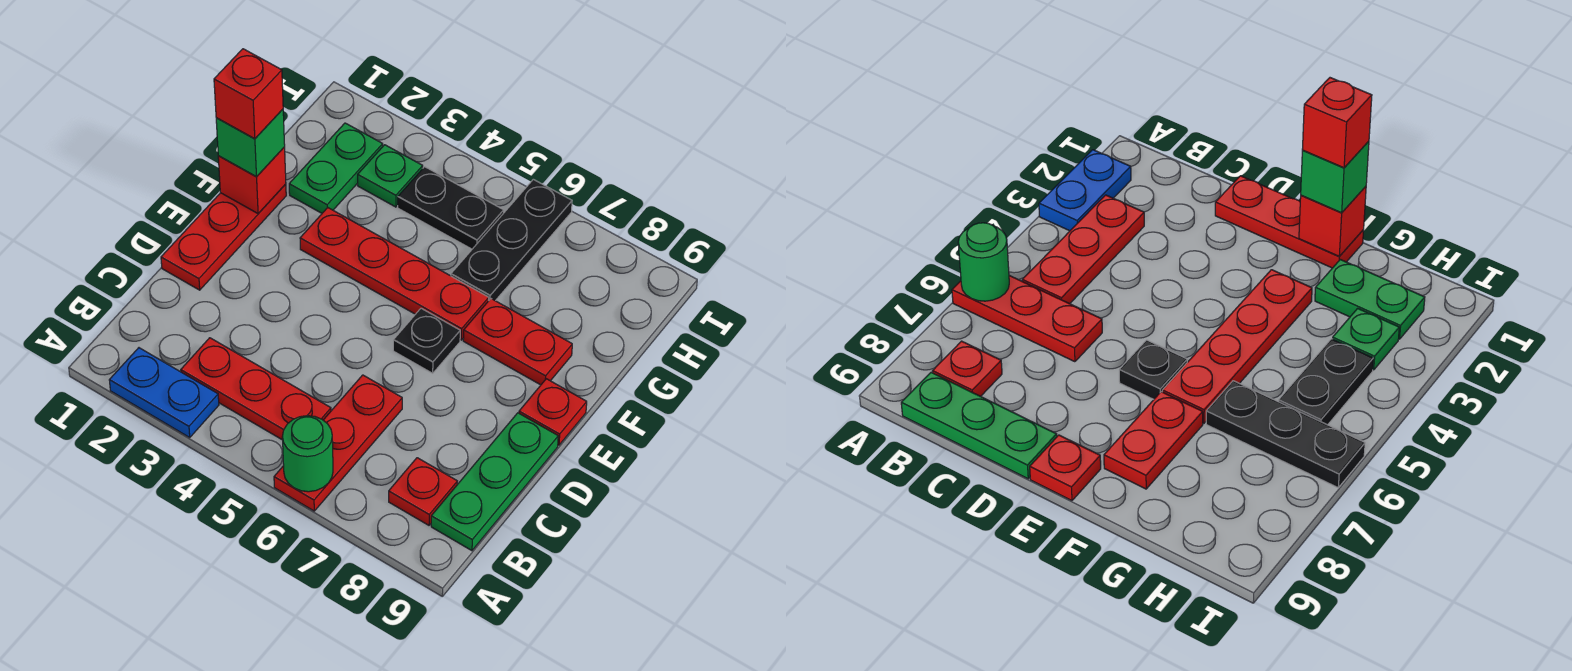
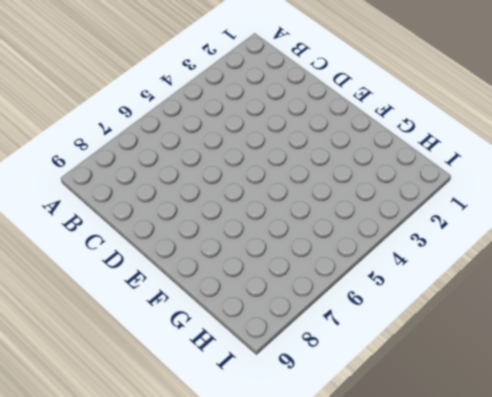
none -> blue 1x2 plate [109,348,219,437]
none -> red 1x3 plate [274,375,402,511]
none -> red 1x3 plate [181,338,331,440]

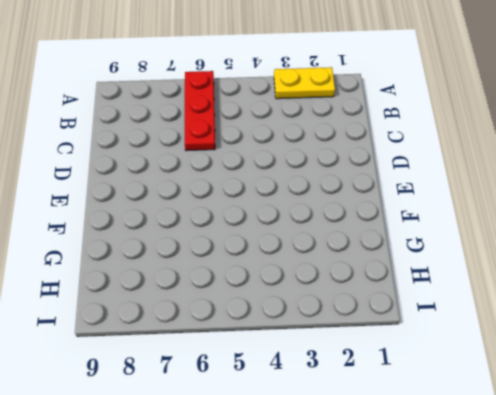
yellow 1x2 plate [274,67,335,99] -> blue 1x2 plate [109,348,219,437]
none -> red 1x3 plate [181,338,331,440]
none -> red 1x1 plate [389,458,457,525]
none -> green 1x3 plate [431,413,558,551]

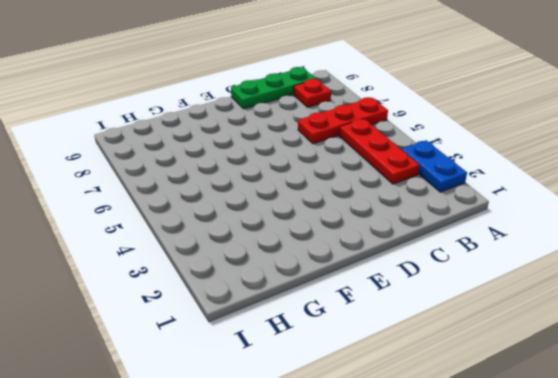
none -> red 1x3 plate [161,184,286,290]
none -> black 1x1 plate [393,308,460,373]
none -> red 1x1 plate [519,379,587,445]

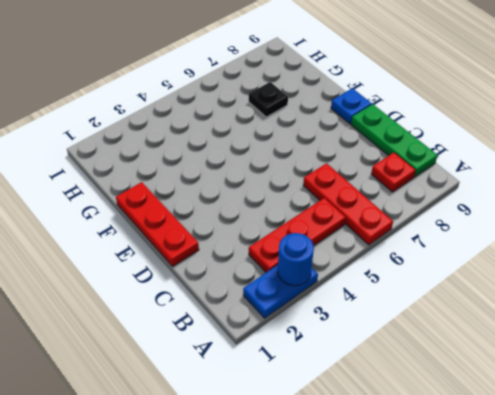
blue 1x1 round brick [278,233,314,286] -> none
blue 1x1 plate [331,88,372,124] -> red 1x1 plate [519,379,587,445]
black 1x1 plate [249,82,288,117] -> black 1x1 plate moved to [393,308,460,373]
none -> red 1x4 plate [300,208,489,340]
none -> red 1x2 plate [463,299,572,385]
none -> green 1x2 plate [289,123,383,213]

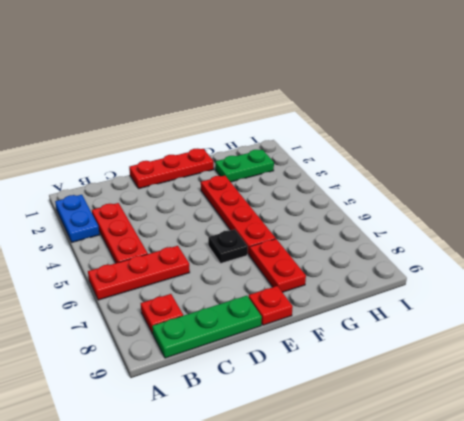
none -> black 1x3 plate [451,179,572,301]
none -> green 1x1 plate [358,145,423,207]
none -> black 1x2 plate [398,167,504,249]

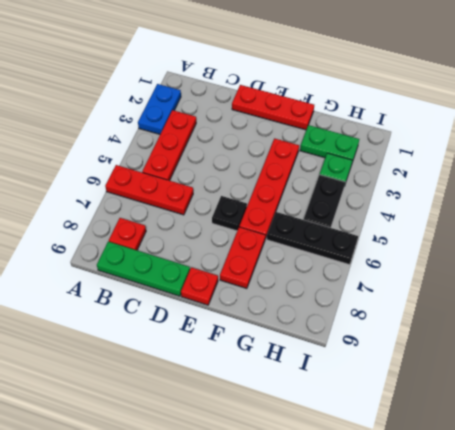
none -> green 1x1 round brick [282,416,333,492]
none -> red 1x1 brick [218,147,286,213]
none -> green 1x1 brick [216,109,285,177]

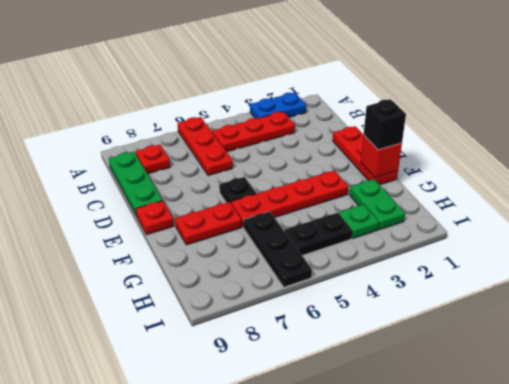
black 1x1 brick [364,99,406,150] -> green 1x1 brick [216,109,285,177]
none -> green 1x1 round brick [282,416,333,492]
none -> red 1x1 brick [214,49,283,139]

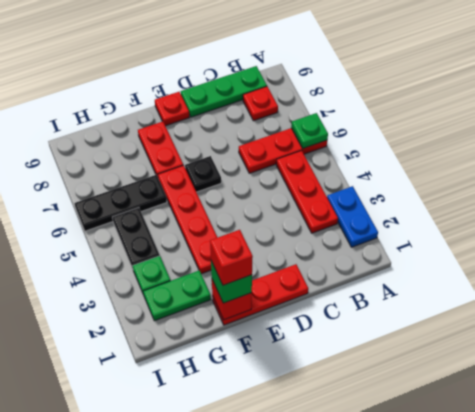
green 1x1 plate [291,113,328,148] -> green 1x1 round brick [282,416,333,492]

